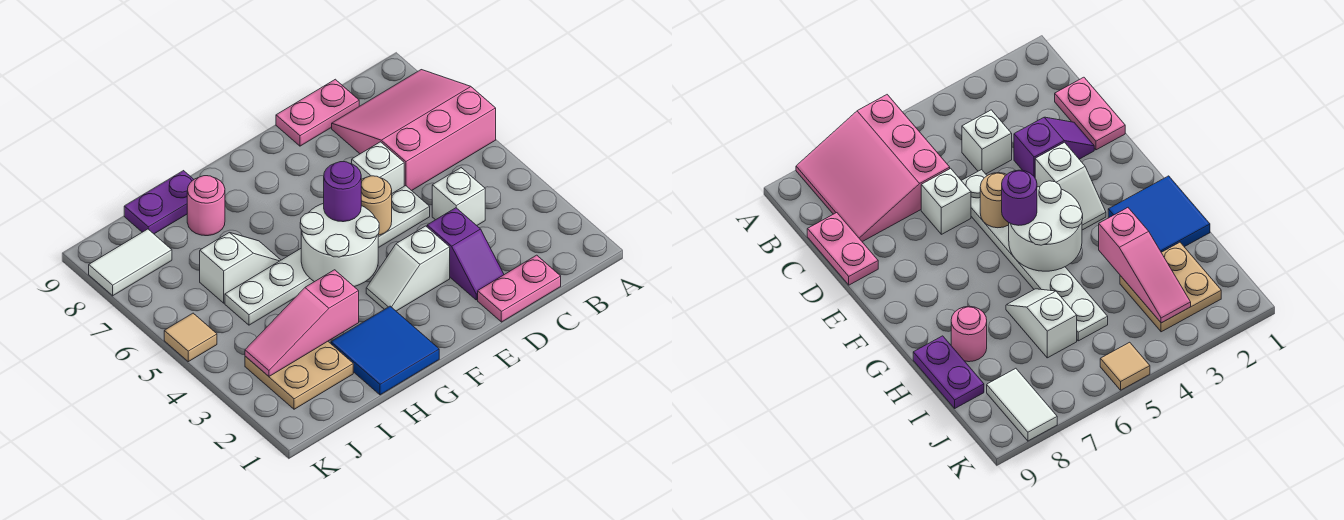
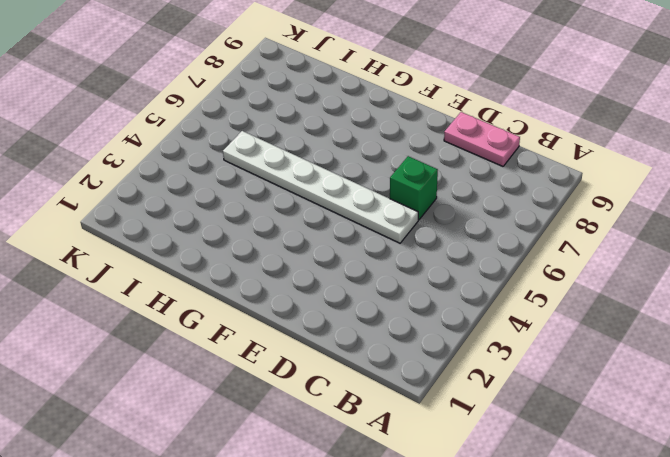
green 1x1 brick [390,156,438,220] -> white 1x1 brick [352,142,404,193]
none -> pink 3x3 slope [332,70,496,191]
none -> pink 1x2 plate [478,255,561,322]
none -> white 1x1 brick [432,168,485,225]

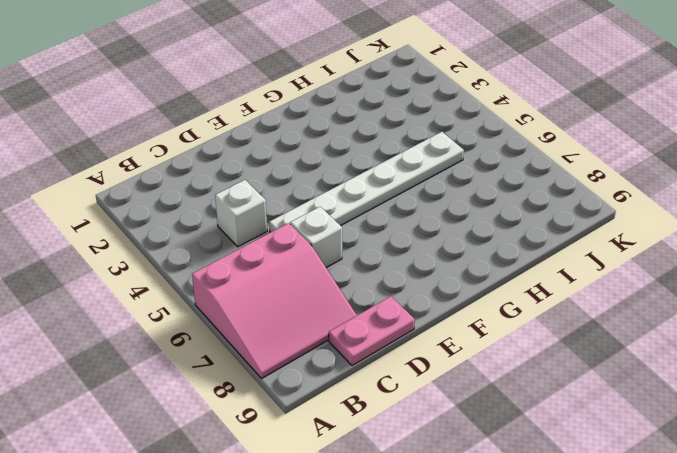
none -> pink 1x2 plate [478,255,561,322]
none -> purple 1x2 slope [427,208,504,300]
none -> white 1x2 slope [366,226,450,311]

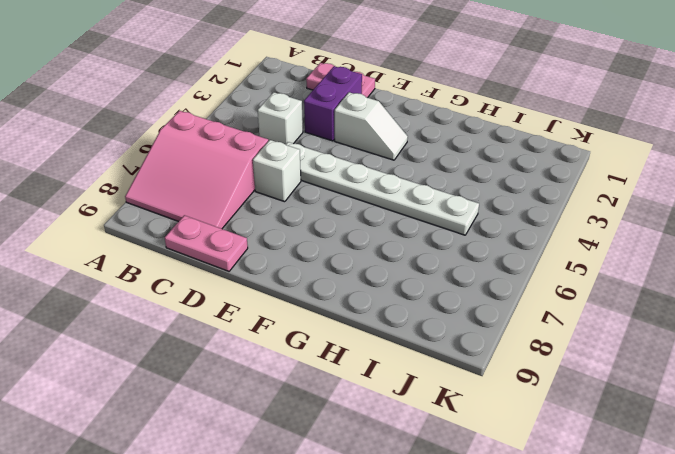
purple 1x2 brick [304,66,362,141] -> purple 1x2 slope [427,208,504,300]
none -> blue 2x2 tile [331,306,439,395]
none -> white 1x2 slope [200,233,281,303]
none -> pink 1x1 round brick [187,176,225,236]

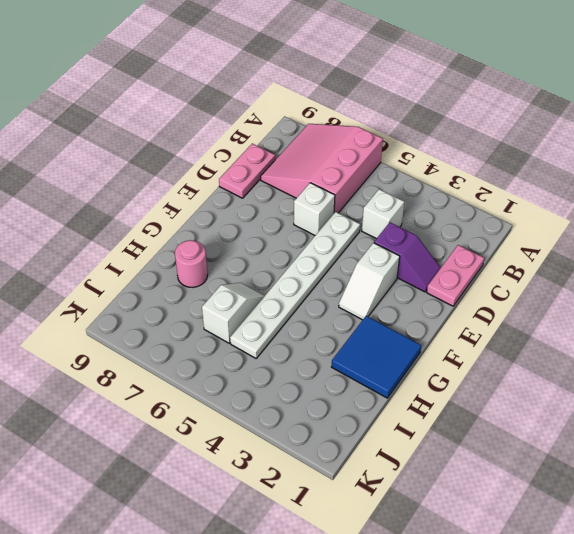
none -> purple 1x2 plate [124,171,194,234]
none -> tan 2x2 plate [245,342,353,409]
none -> white 1x2 tile [89,229,172,296]

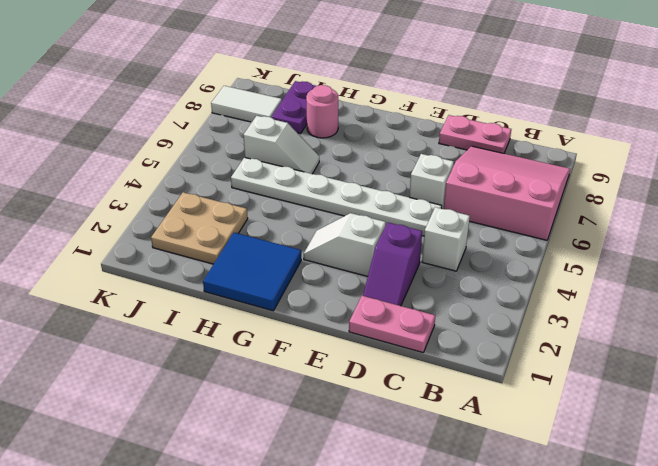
purple 1x2 plate [271,81,316,134] -> purple 1x2 plate turned to [124,171,194,234]
none -> tan 1x1 tile [164,313,217,362]
none -> tan 1x1 round brick [361,176,392,235]
none -> white 2x2 round brick [300,203,379,287]

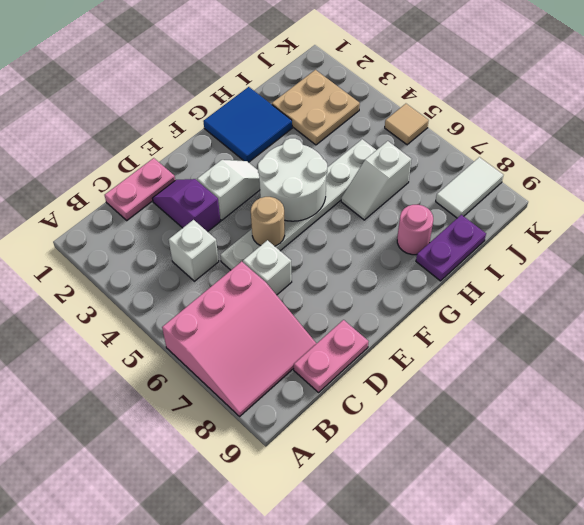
none -> pink 1x3 slope [245,270,359,376]
none -> purple 1x1 round brick [324,162,361,222]

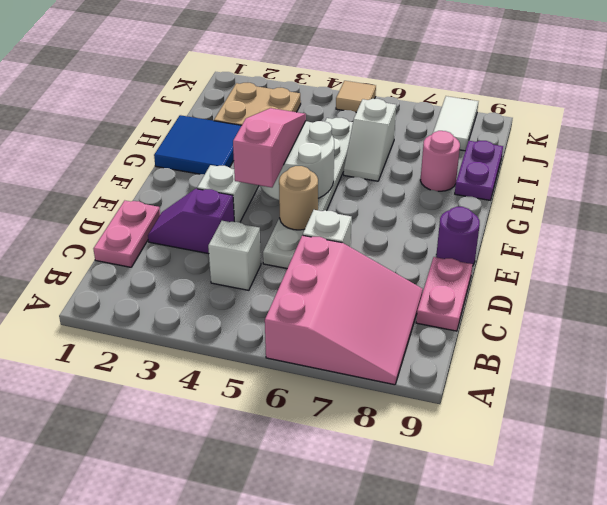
pink 1x3 slope [233,108,306,187] -> pink 1x3 slope moved to [245,270,359,376]
purple 1x1 round brick [436,207,480,265] -> purple 1x1 round brick moved to [324,162,361,222]

